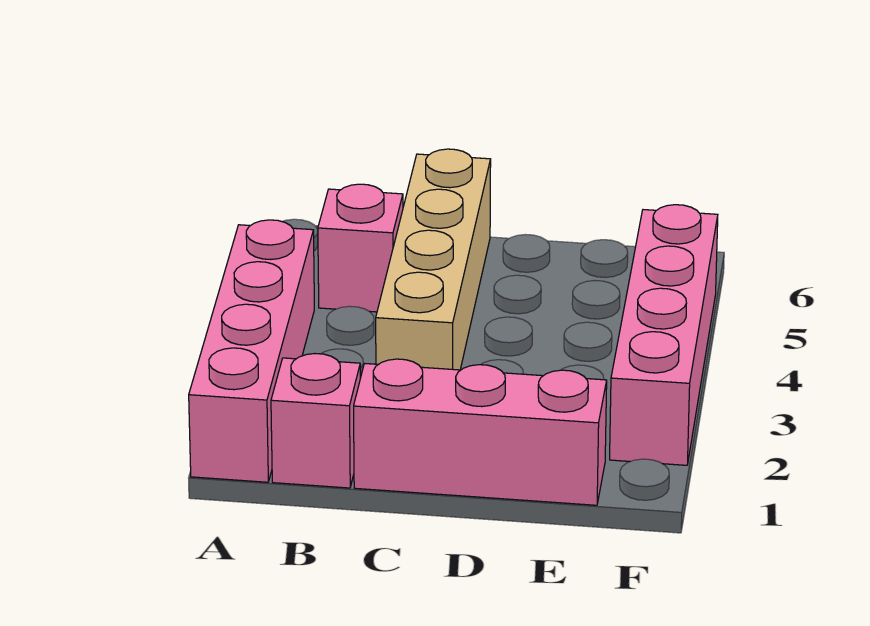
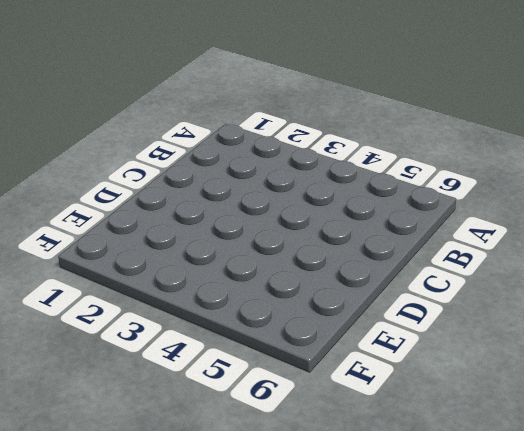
none -> pink 1x4 brick [189,220,314,482]
none -> pink 1x1 brick [271,354,360,488]

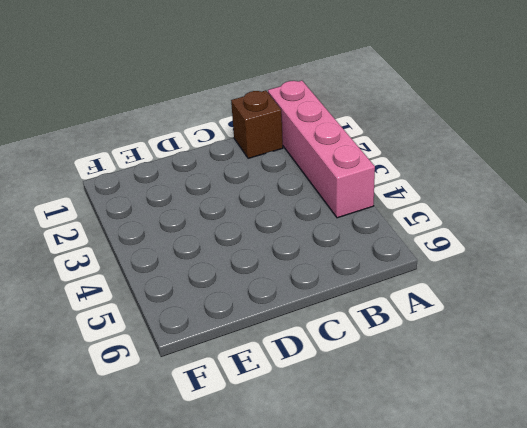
brown 1x1 brick [231,90,283,158] -> pink 1x1 brick [271,354,360,488]
none -> pink 1x1 brick [318,184,403,312]
none -> pink 1x3 brick [354,359,607,505]

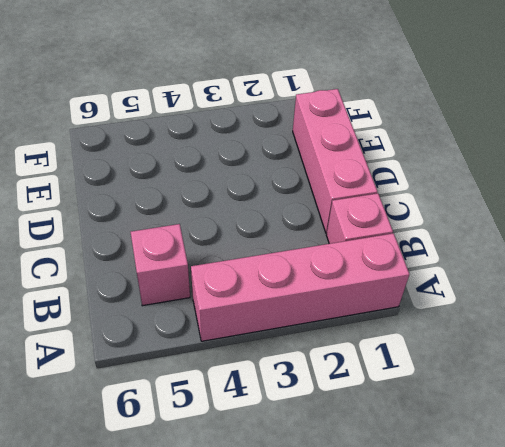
none -> tan 1x4 brick [376,149,491,370]
none -> pink 1x4 brick [610,205,718,465]

